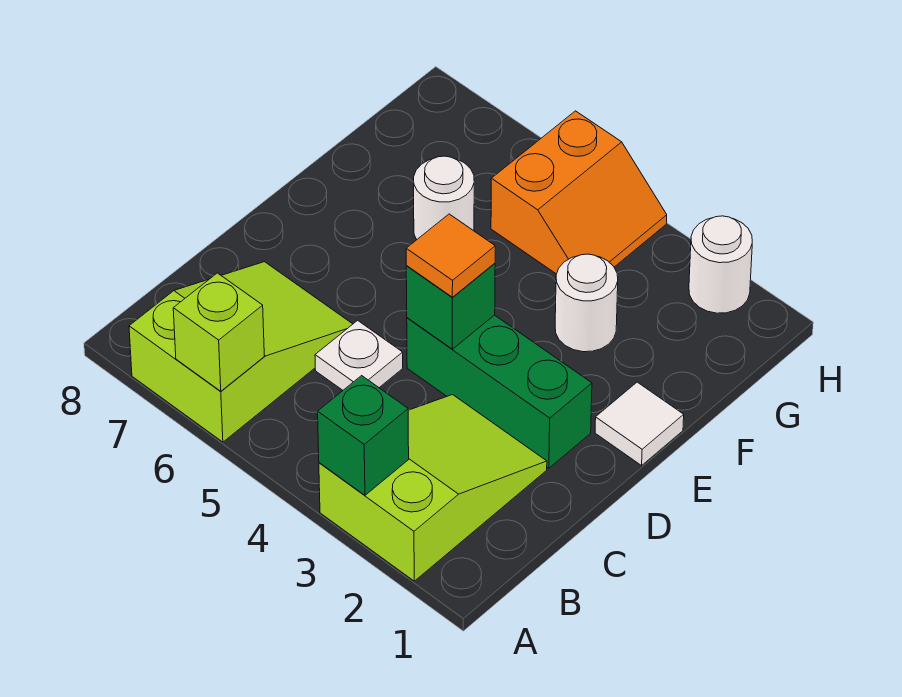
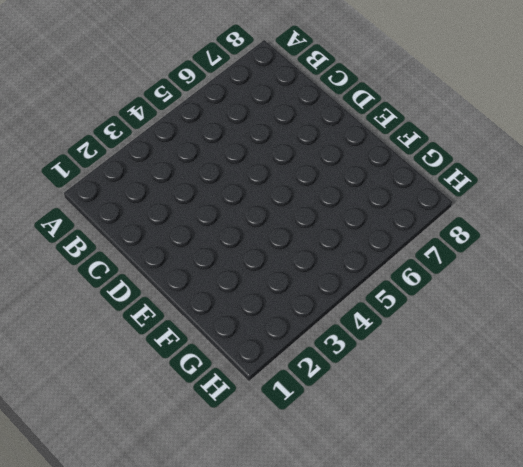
none -> lime 2x3 slope [319,395,547,581]
none -> lime 2x3 slope [129,262,352,442]
none -> white 1x1 plate [315,320,403,390]

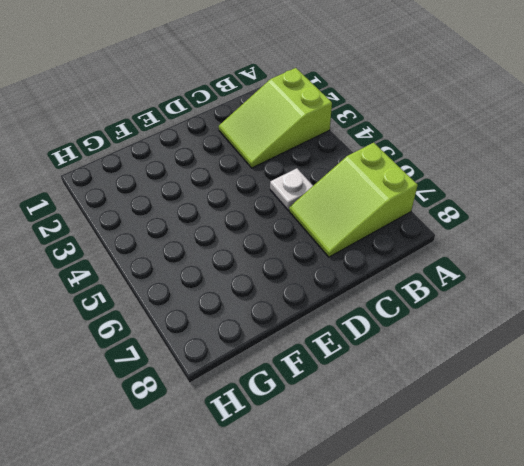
none -> green 1x3 brick [407,315,592,468]
none -> white 1x1 tile [595,382,684,465]
none -> white 1x1 round brick [555,254,618,352]

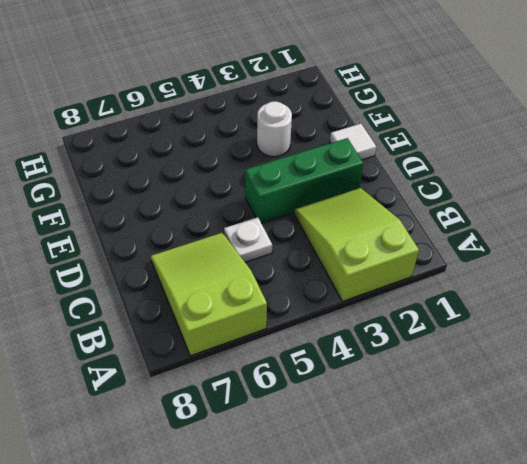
none -> white 1x1 round brick [414,156,474,240]
none -> orange 2x2 slope [491,111,667,274]
none -> white 1x1 round brick [689,216,752,313]

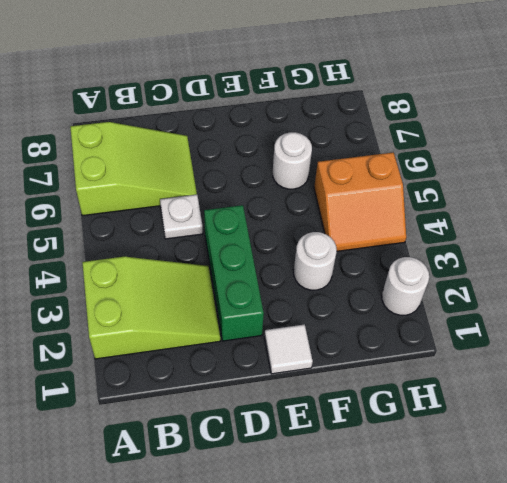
none -> green 1x1 brick [318,376,409,495]
none -> lime 1x1 brick [173,273,264,391]
none -> green 1x1 brick [406,263,495,349]

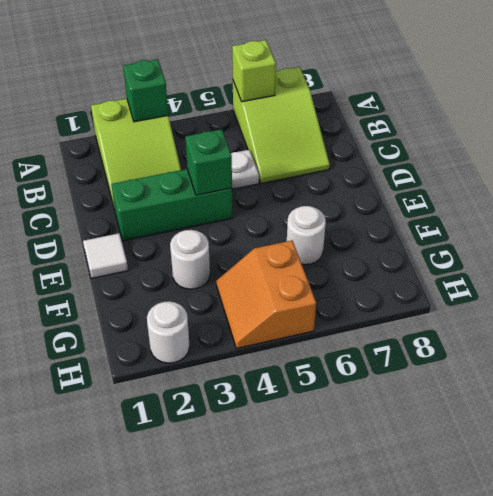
none -> orange 1x1 tile [406,214,495,297]

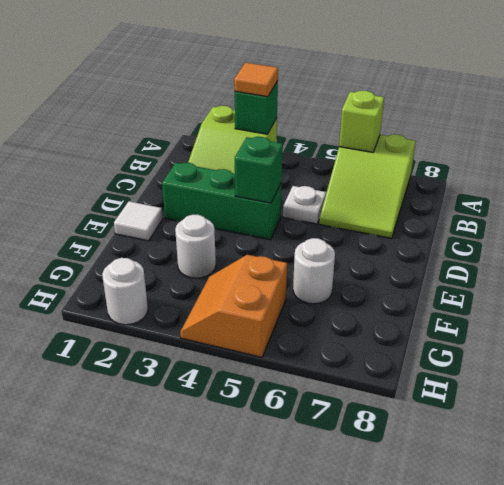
orange 1x1 tile [234,63,278,97] -> orange 1x1 tile moved to [406,214,495,297]

